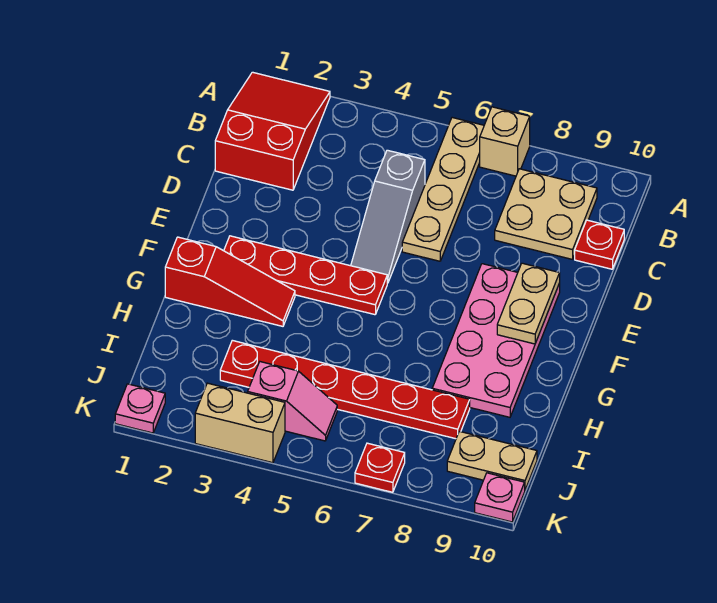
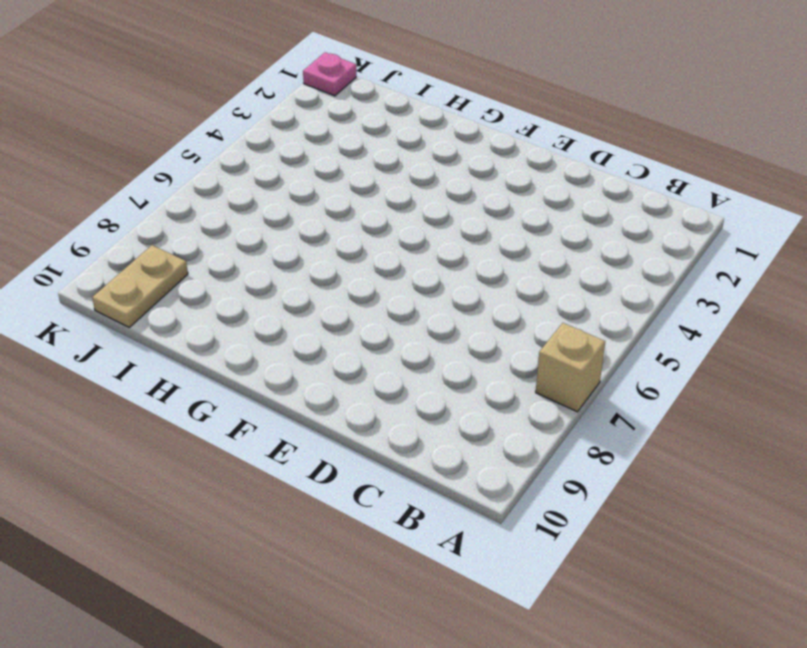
none -> red 2x3 slope [215,72,330,190]
none -> tan 1x4 plate [402,118,484,261]
none -> tan 2x2 plate [495,169,597,259]

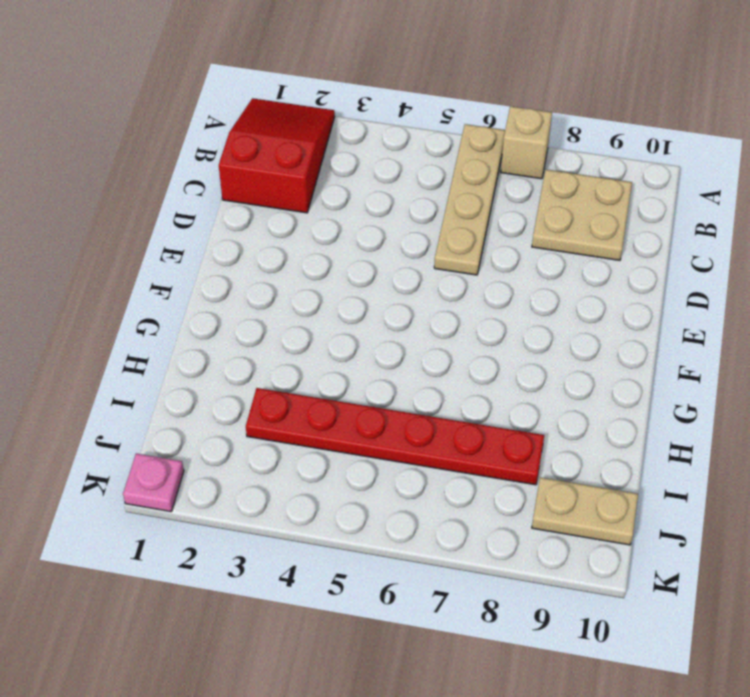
none -> grey 1x3 slope [351,150,425,283]
none -> red 1x1 plate [575,220,624,269]
none -> pink 2x4 plate [432,264,560,417]

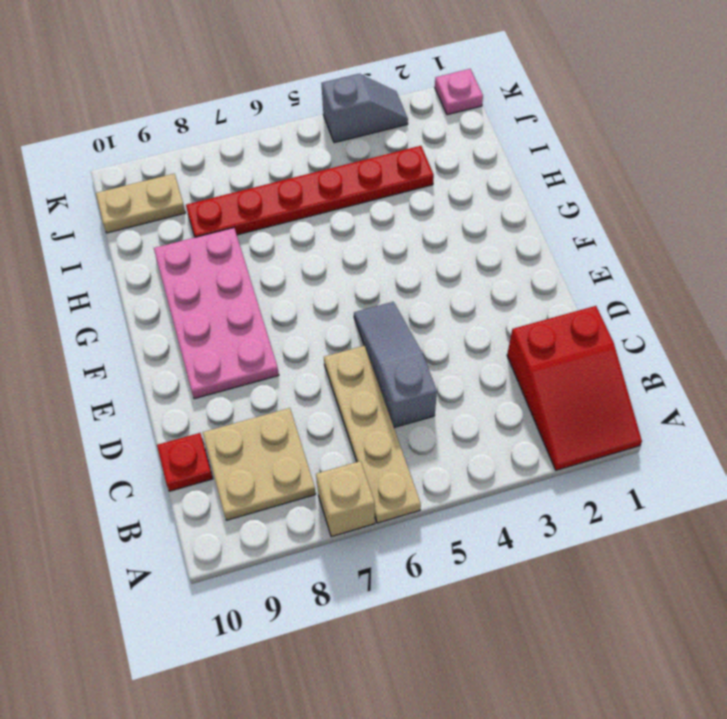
grey 1x2 slope [321,74,408,143] -> tan 1x2 brick [195,383,285,463]
none -> red 1x4 plate [224,236,387,315]
none -> red 1x3 slope [165,237,295,326]
none -> pink 1x2 slope [248,362,337,441]

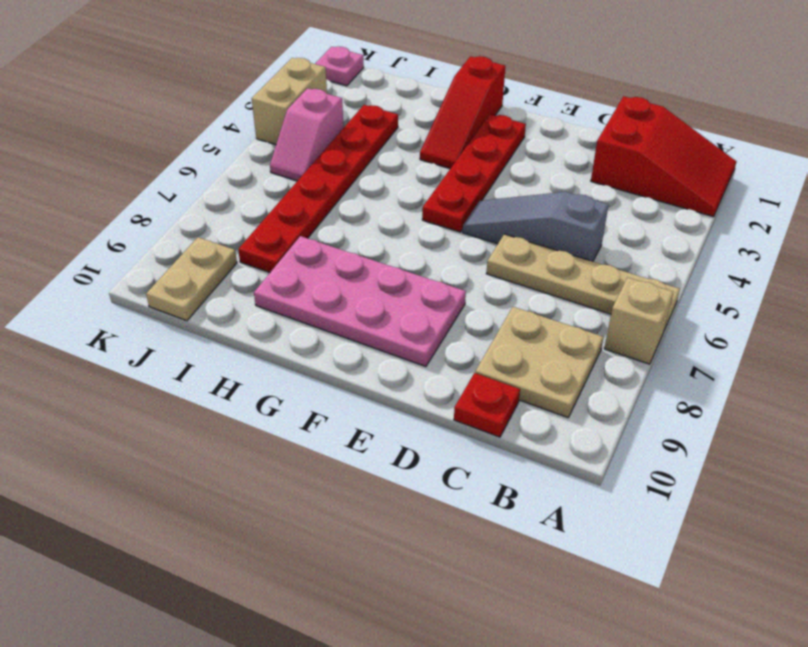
none -> red 1x1 plate [355,443,405,492]
none -> pink 1x1 plate [475,473,525,522]
none -> tan 1x2 plate [497,263,560,344]

